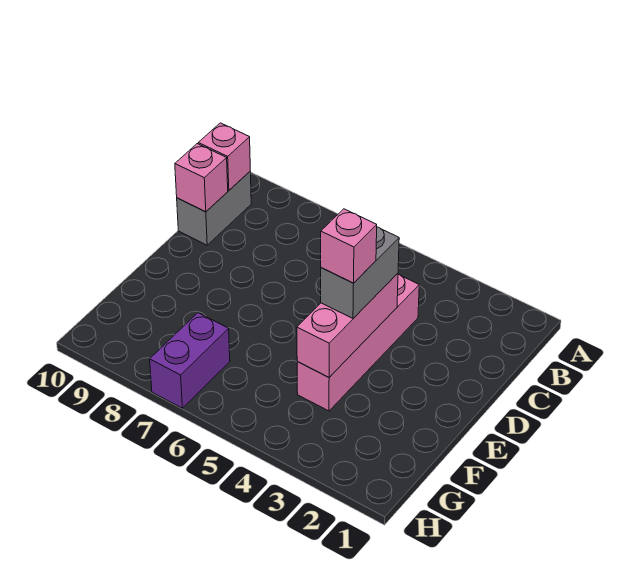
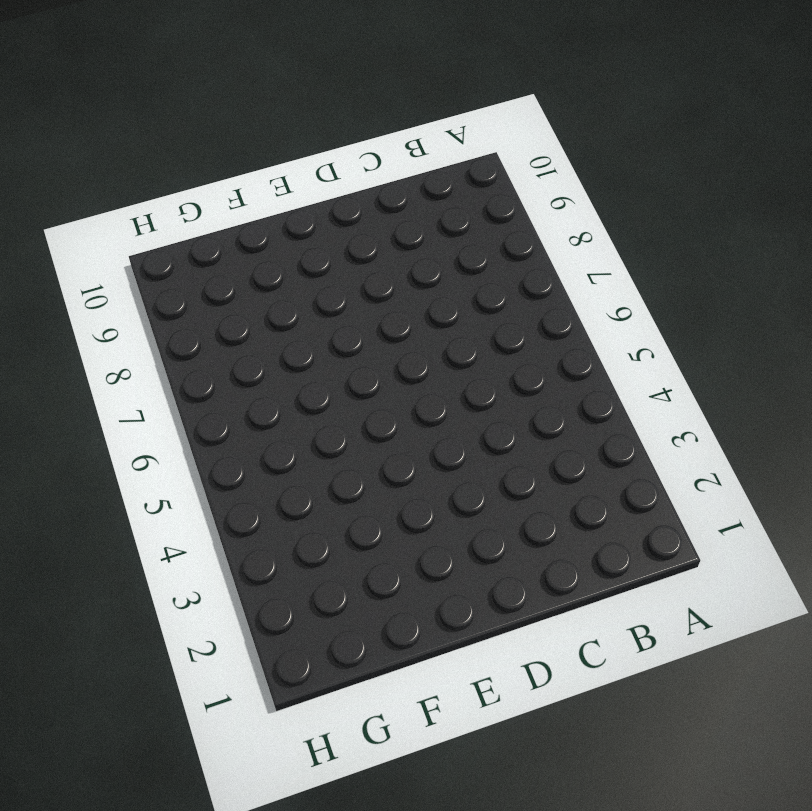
none -> grey 1x2 brick [177,172,251,245]
none -> pink 1x4 brick [297,275,419,411]

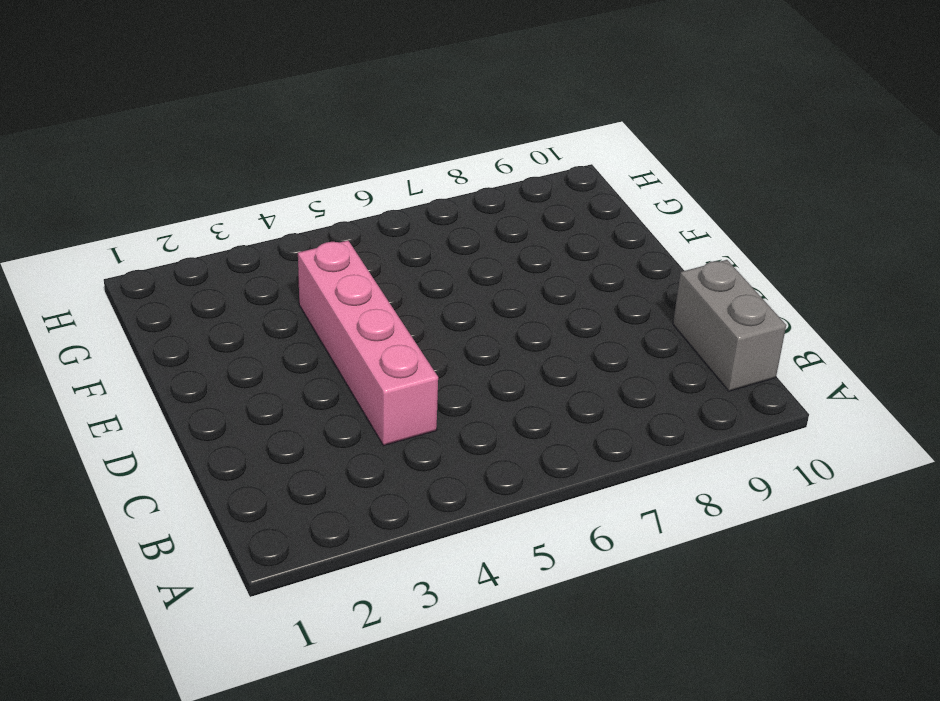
none -> purple 1x2 brick [150,313,230,408]
none -> pink 1x1 brick [198,123,250,190]

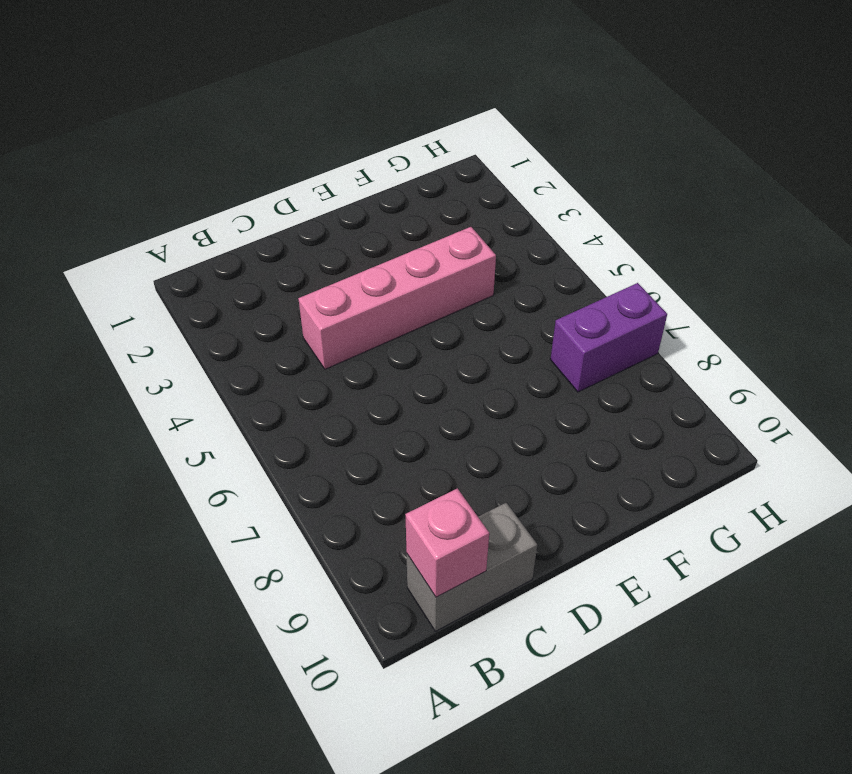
none -> pink 1x1 brick [175,144,228,212]
none -> pink 1x3 brick [297,273,398,377]

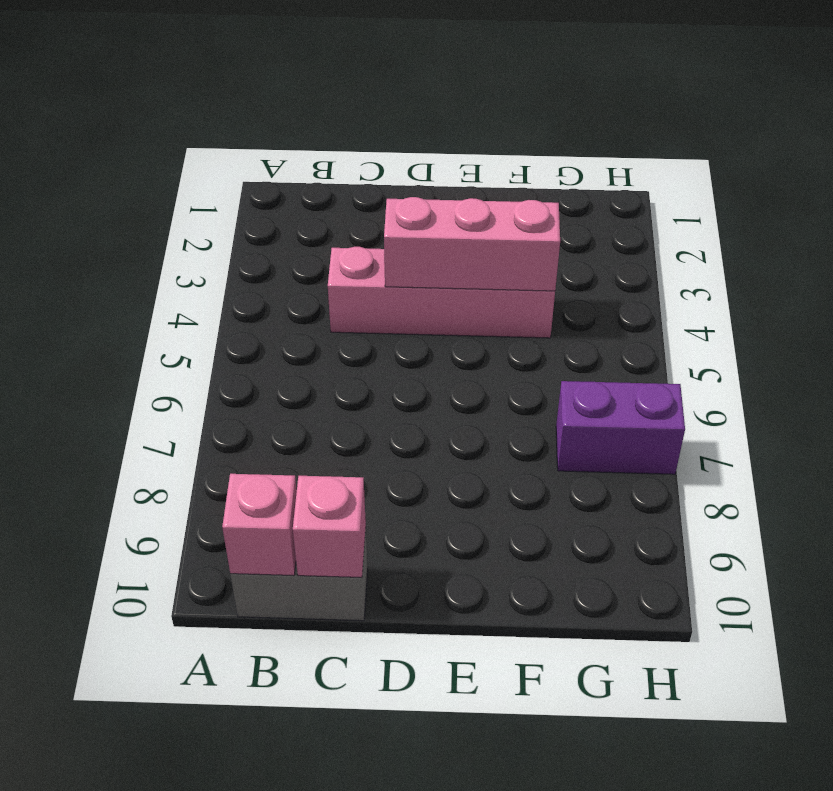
none -> grey 1x2 brick [321,227,399,318]
none -> pink 1x1 brick [321,209,377,283]

